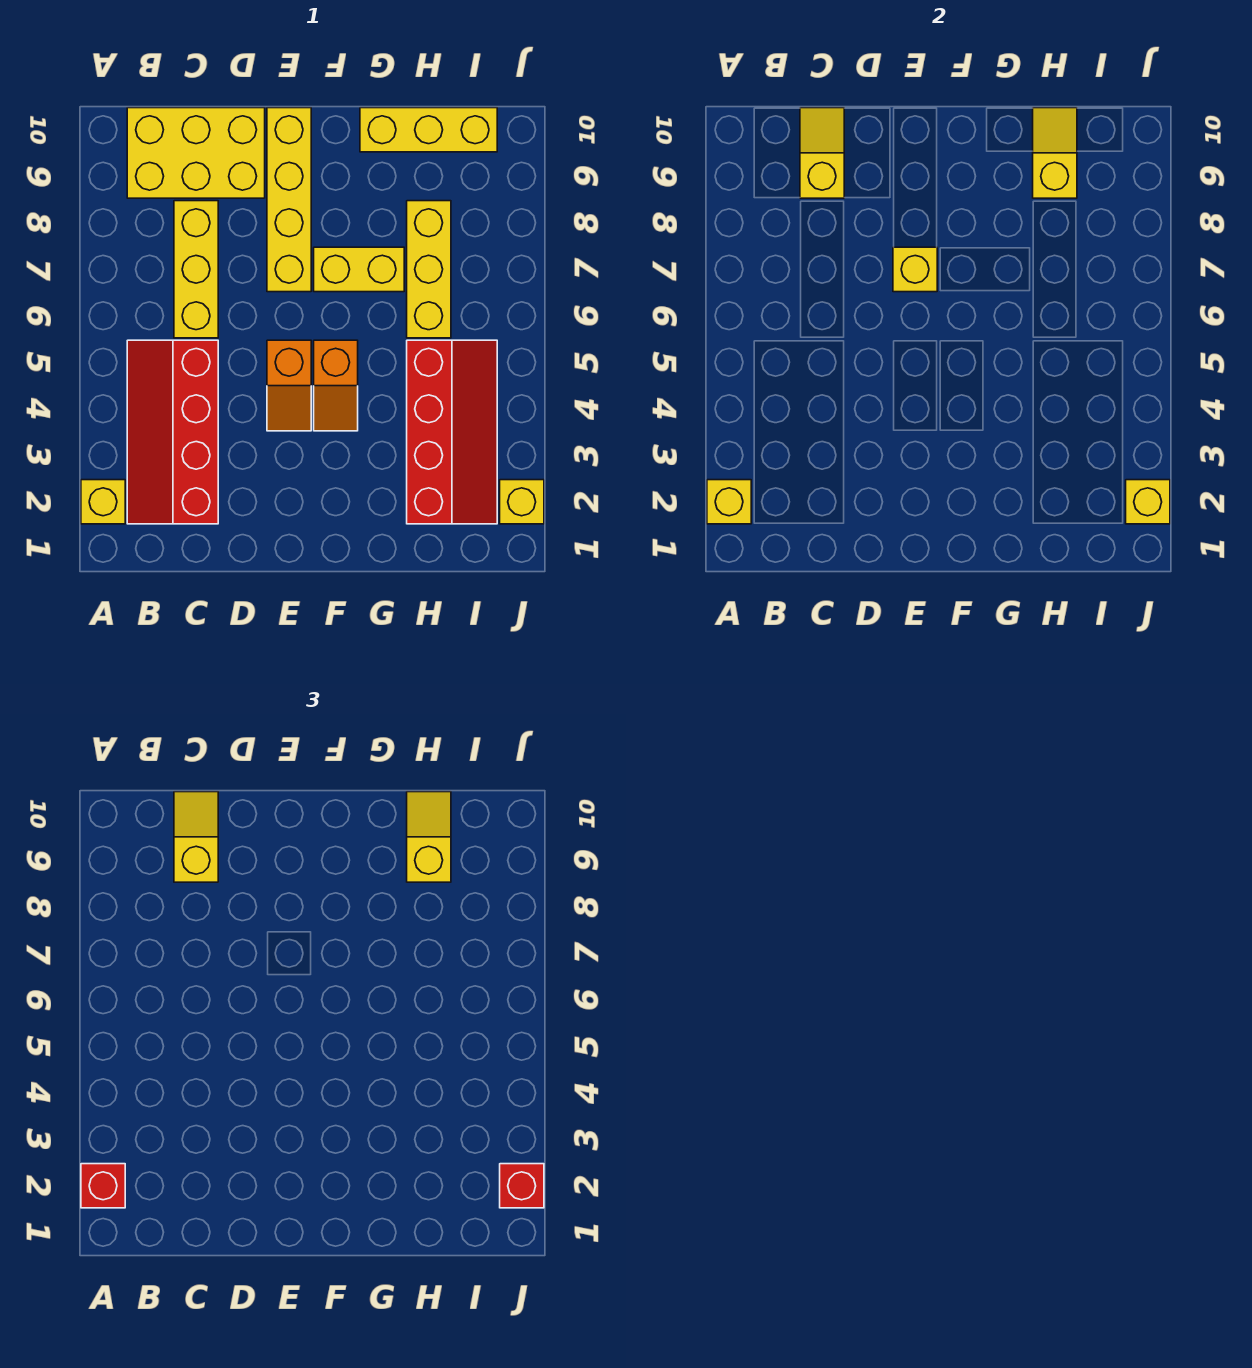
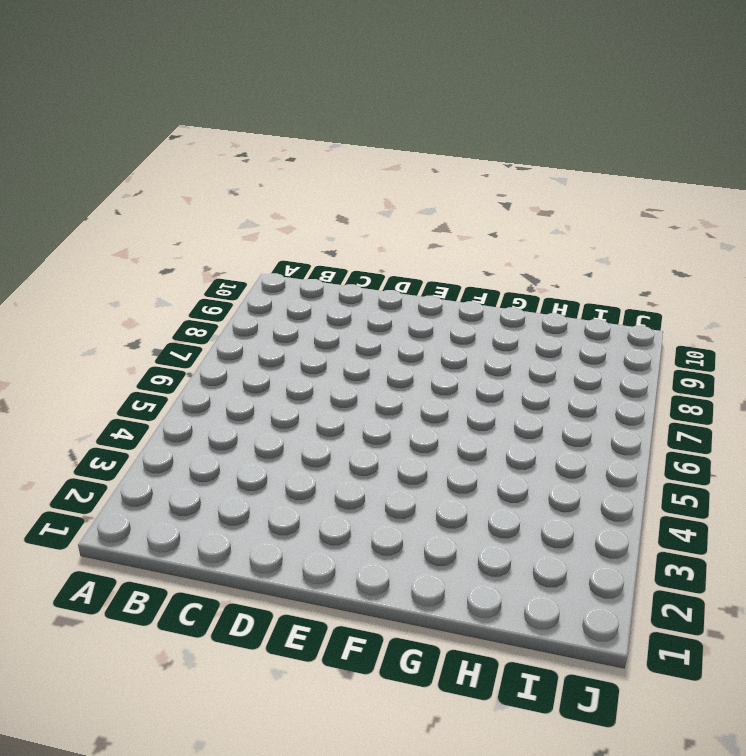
none -> yellow 1x1 brick [81,480,125,524]
none -> red 2x4 slope [127,340,218,524]
none -> yellow 2x3 brick [127,108,265,198]

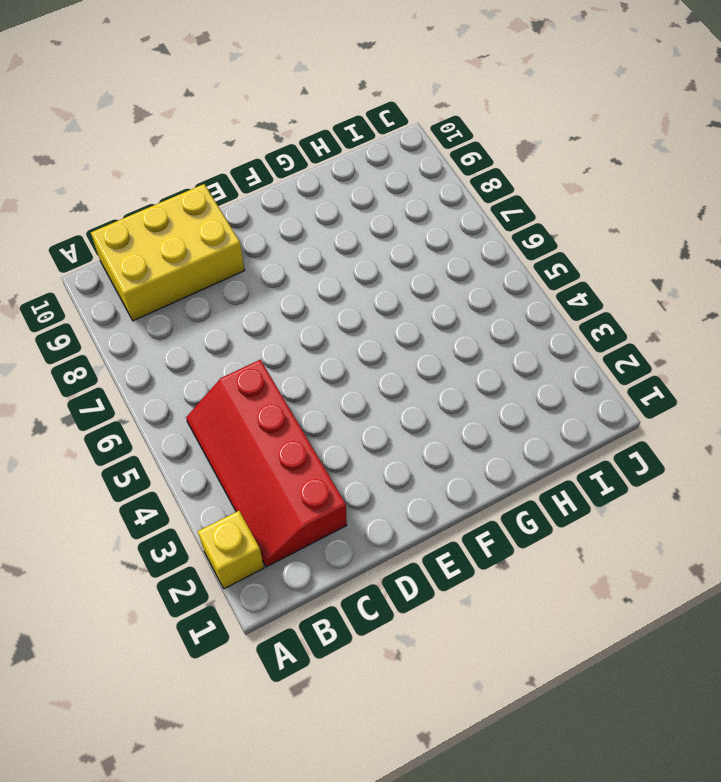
none -> yellow 1x3 brick [174,201,218,338]
none -> orange 1x2 slope [267,340,311,431]
none -> yellow 1x4 brick [267,108,311,292]

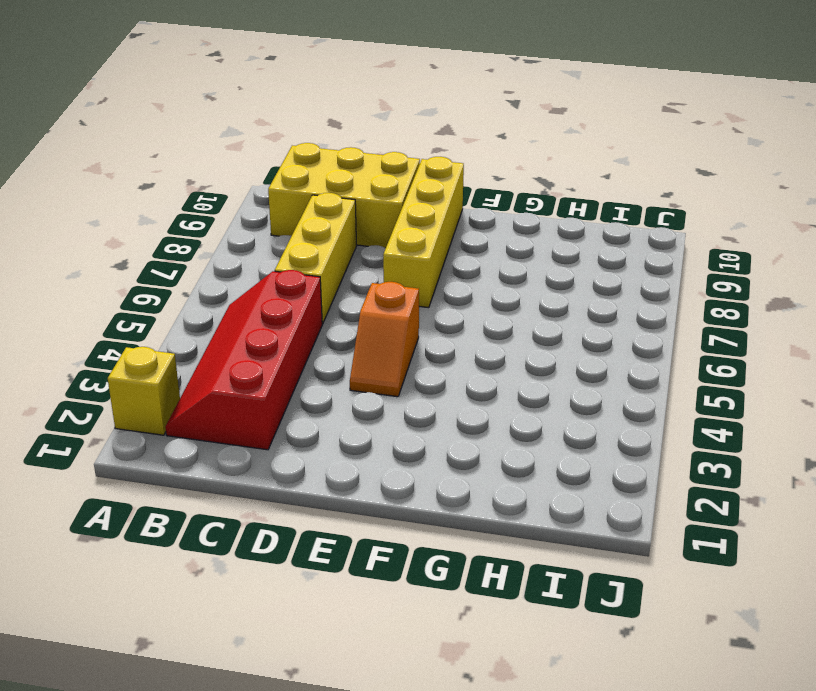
none -> orange 1x2 slope [314,340,358,431]
none -> yellow 1x2 brick [314,247,404,292]
none -> yellow 1x3 brick [360,108,497,152]

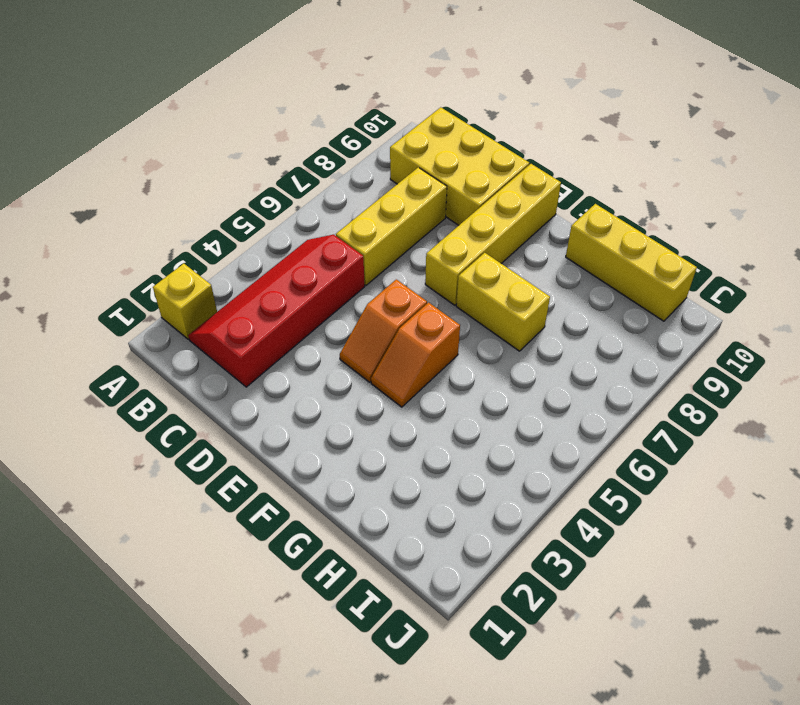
none -> red 2x4 slope [407,340,497,524]
none -> yellow 1x3 brick [407,201,451,338]
none -> yellow 1x1 brick [500,480,544,524]

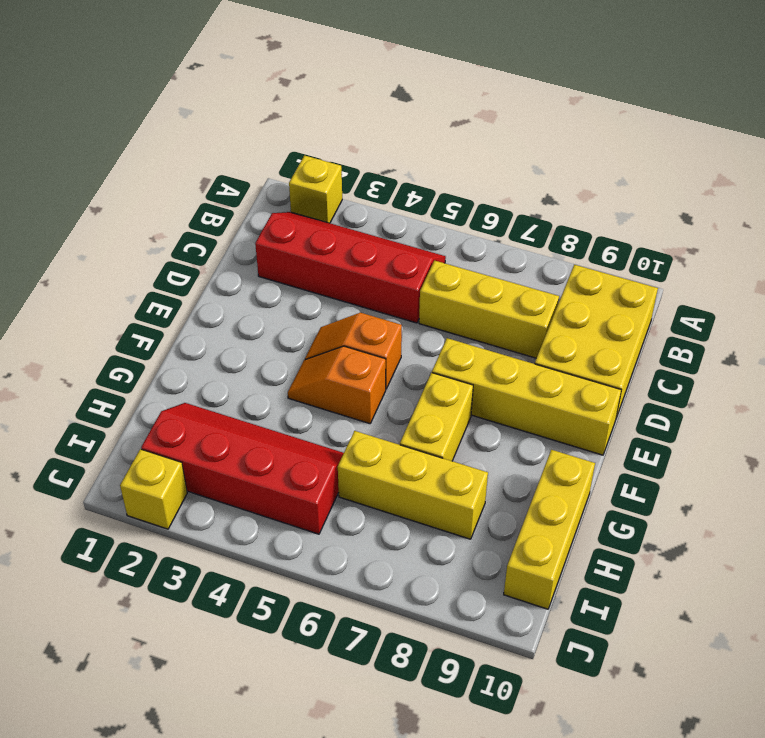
red 2x4 slope [141,403,344,534] -> red 2x4 slope turned to [407,340,497,524]
none -> yellow 1x1 brick [707,480,751,524]
none -> yellow 1x2 slope [800,108,844,198]
none -> yellow 1x1 brick [893,247,937,292]

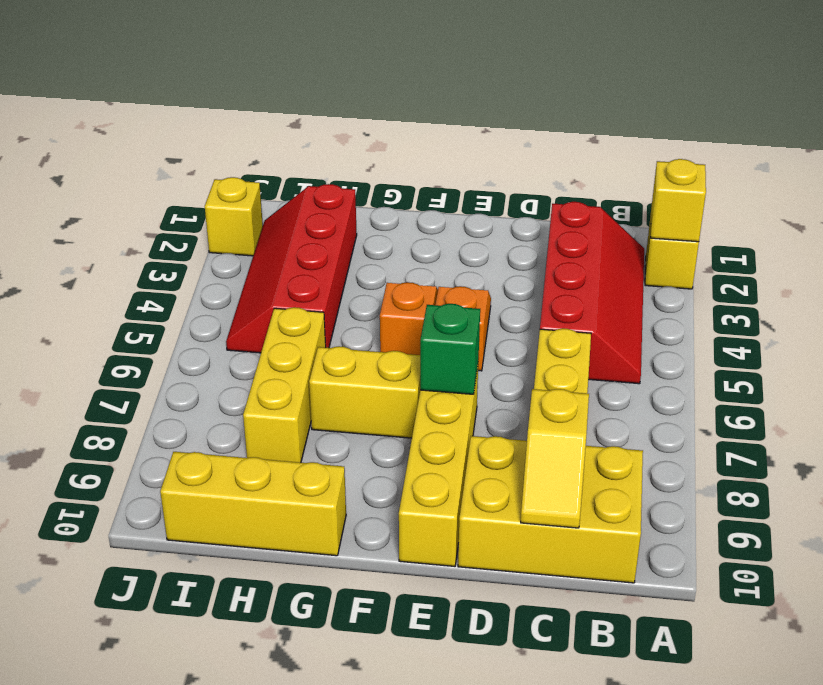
green 1x1 brick [420,304,480,394] -> yellow 1x1 brick [893,247,937,292]
none -> yellow 1x2 slope [1033,108,1077,198]
none -> yellow 1x1 brick [1126,480,1170,524]
none -> red 1x1 brick [81,1164,125,1208]

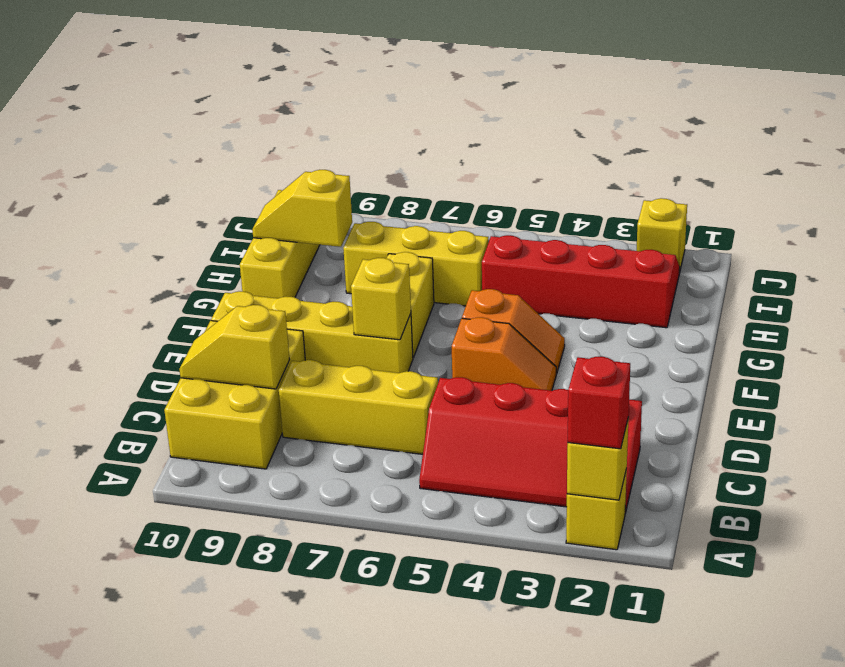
none -> yellow 1x1 brick [1126,480,1170,524]
none -> yellow 1x2 slope [174,792,218,882]
none -> yellow 1x2 slope [407,792,451,882]

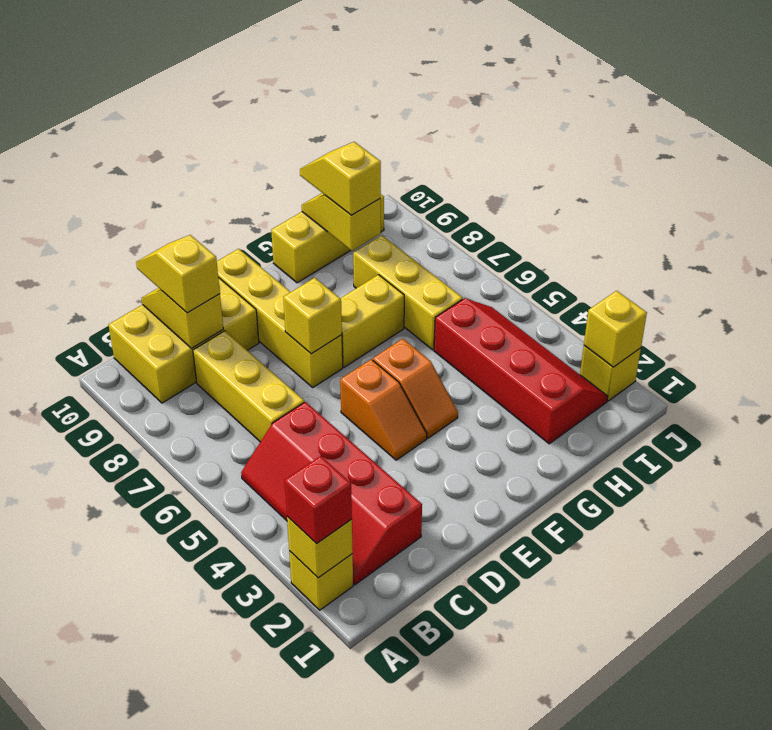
none -> red 1x1 brick [500,1164,544,1208]

